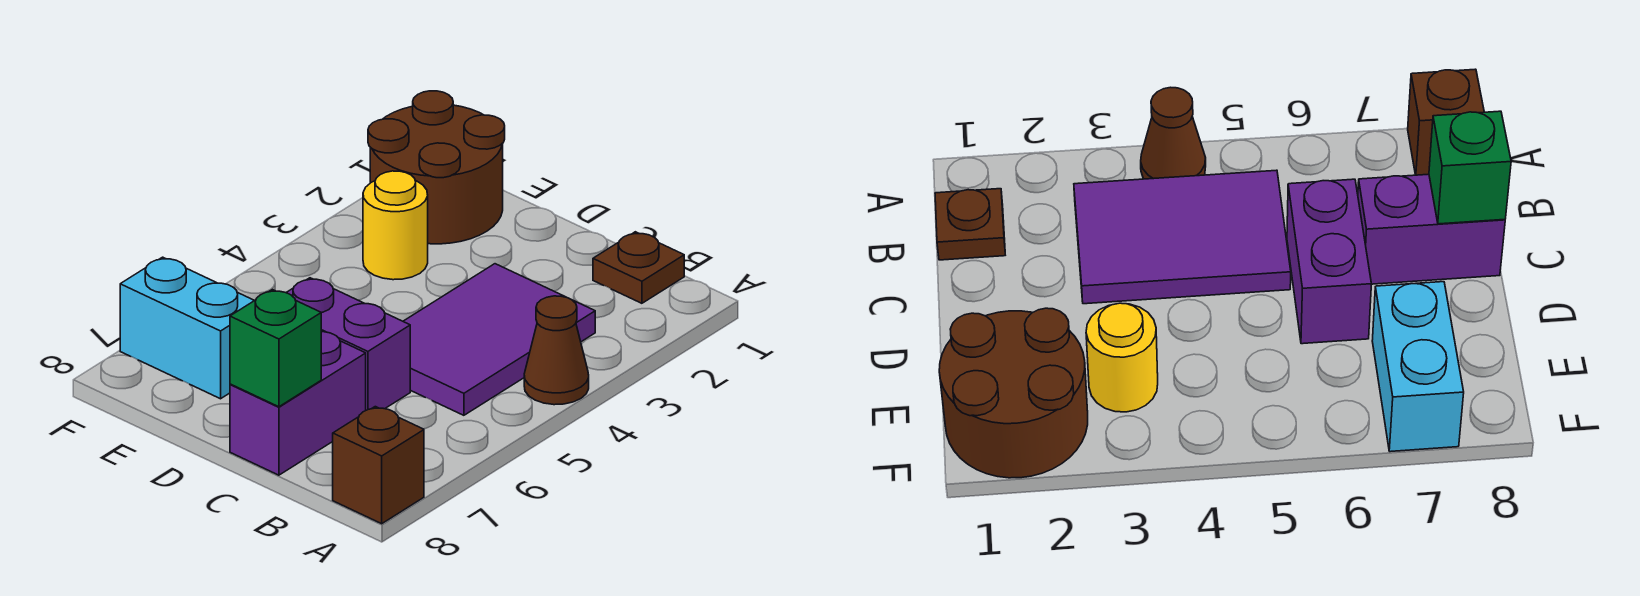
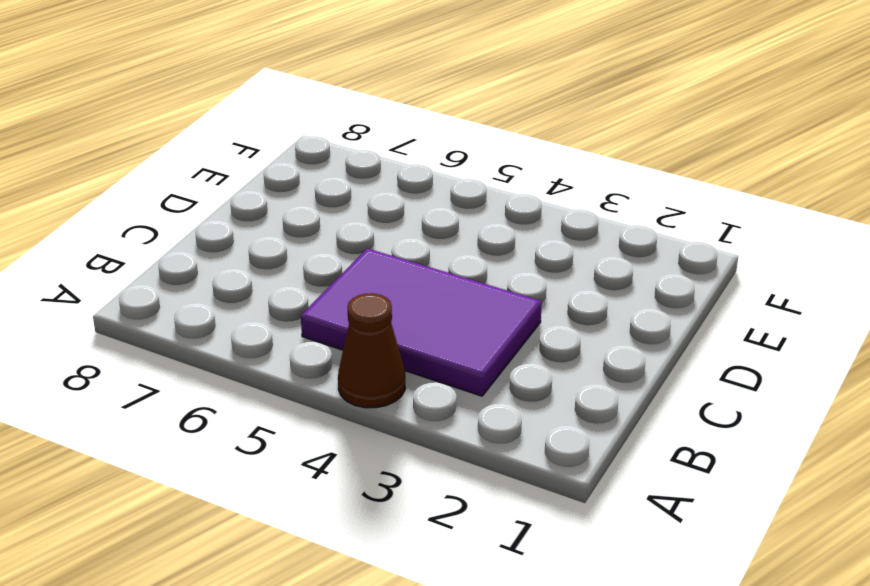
none -> brown 1x1 brick [333,407,424,524]
none -> brown 1x1 plate [593,232,684,303]

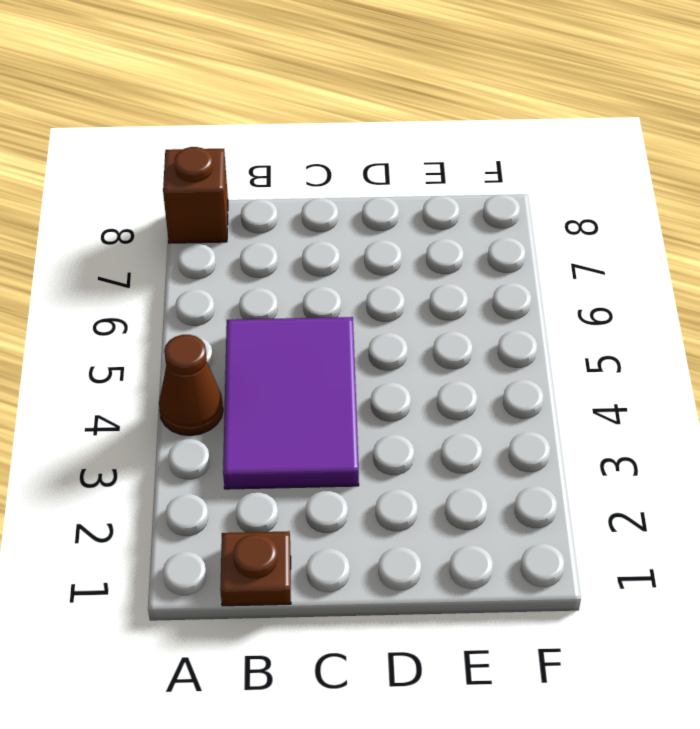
none -> purple 1x2 brick [286,278,410,410]
none -> purple 1x2 brick [230,332,366,475]

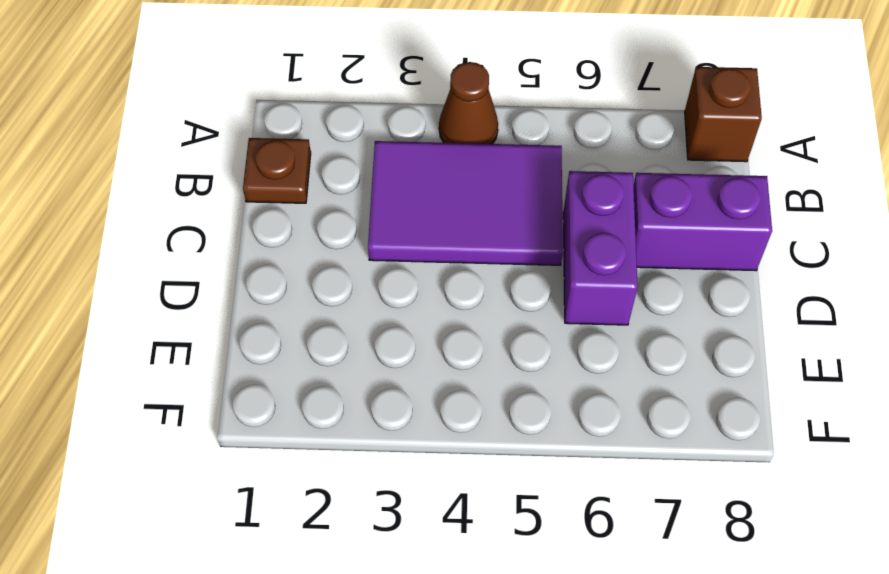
none -> brown 2x2 round brick [368,91,505,244]
none -> yellow 1x1 round brick [363,171,428,280]

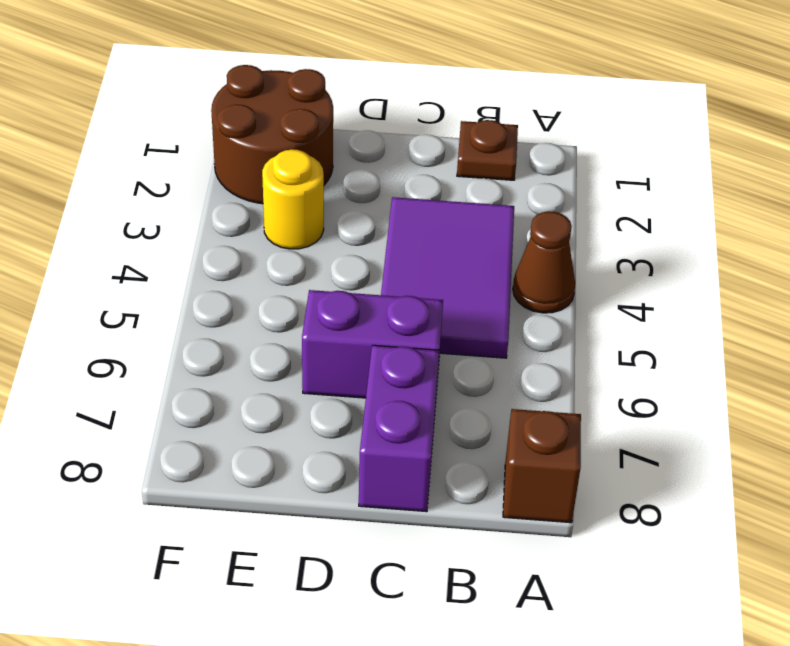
none -> cyan 1x2 brick [120,257,255,399]
none -> green 1x1 brick [230,290,321,407]

